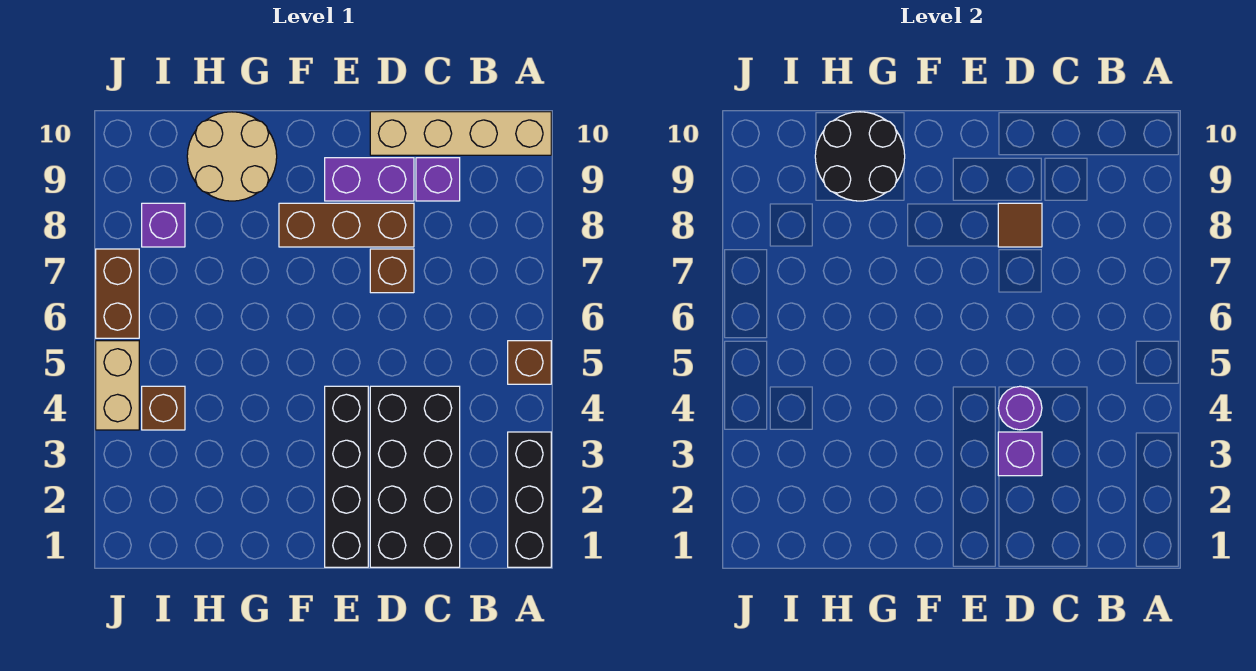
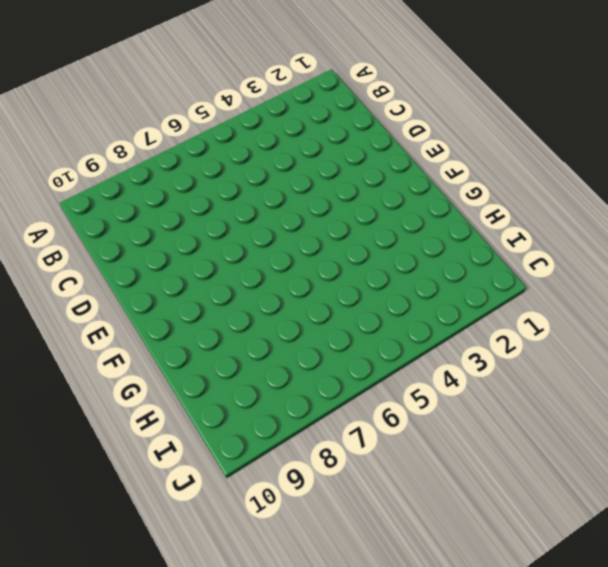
none -> black 1x3 brick [508,432,551,567]
none -> brown 1x1 brick [508,341,551,384]
none -> tan 1x4 brick [370,112,551,155]

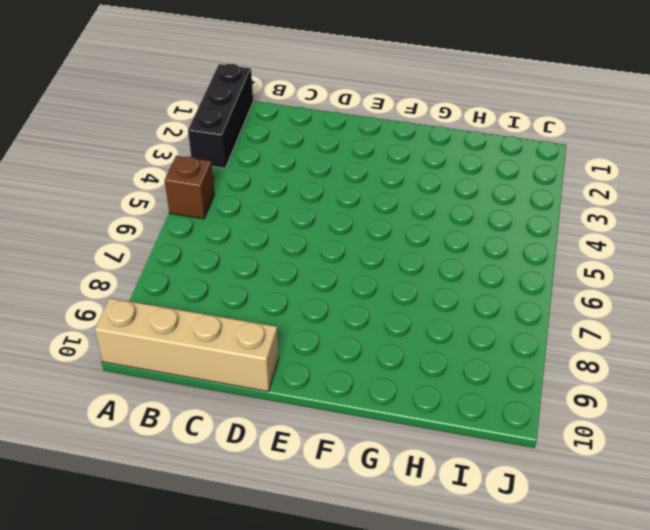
none -> black 2x4 brick [370,386,460,567]
none -> purple 1x1 brick [416,158,460,201]
none -> brown 1x1 brick [370,249,414,293]

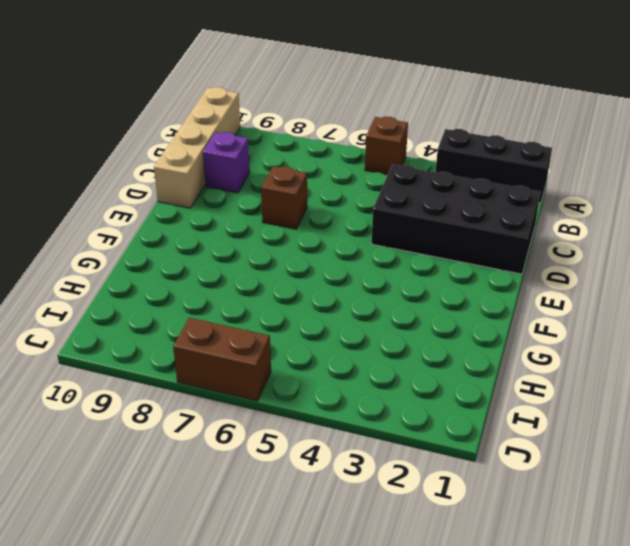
none -> brown 1x3 brick [279,203,414,247]
none -> purple 1x2 brick [325,158,414,201]
none -> black 1x4 brick [325,386,368,567]

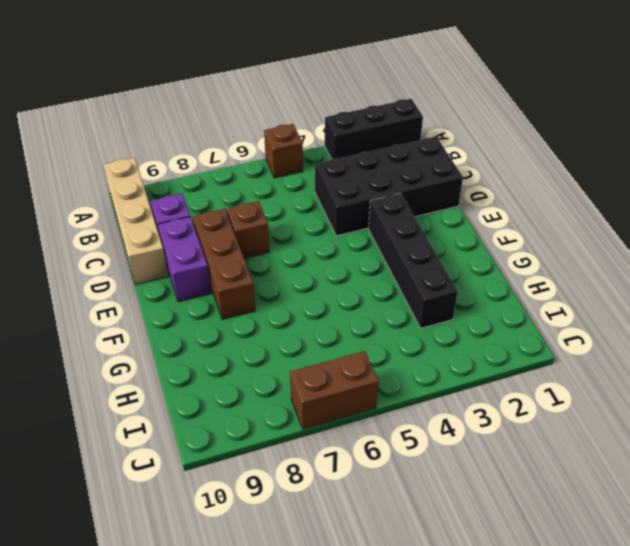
black 1x4 brick [368,193,458,328] -> black 1x4 brick turned to [325,386,368,567]
none -> tan 2x2 round brick [187,112,277,201]
none -> brown 1x1 brick [142,386,185,430]
none -> purple 1x1 brick [142,203,185,247]

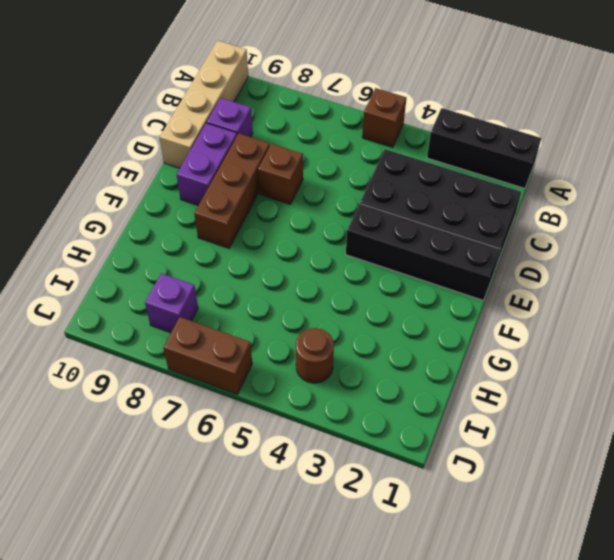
brown 1x1 round brick [296,328,334,383] -> brown 1x1 brick [142,386,185,430]
none -> tan 2x2 round brick [187,112,277,201]
none -> tan 1x2 brick [96,341,139,430]
none -> purple 1x1 brick [998,432,1042,476]

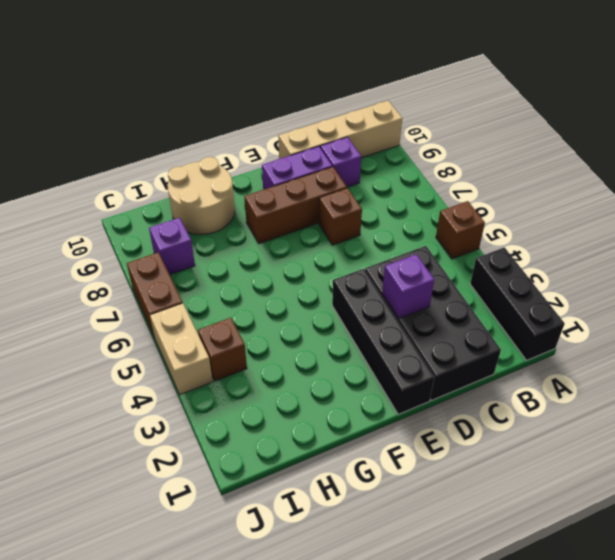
none -> purple 1x1 round brick [998,386,1042,430]
none -> brown 1x1 tile [998,203,1042,247]
none -> black 2x2 round brick [815,112,905,201]

